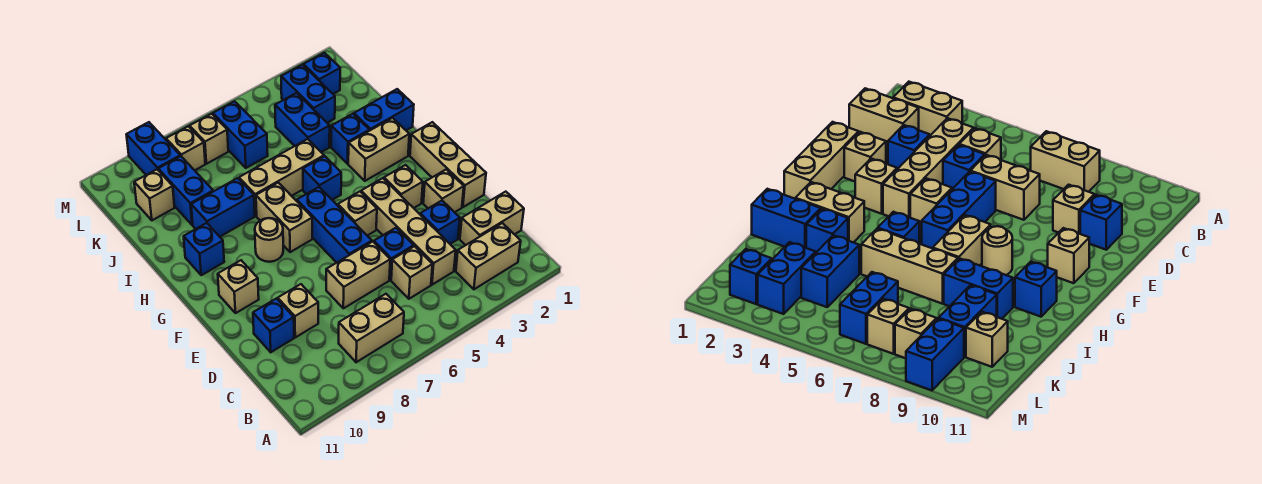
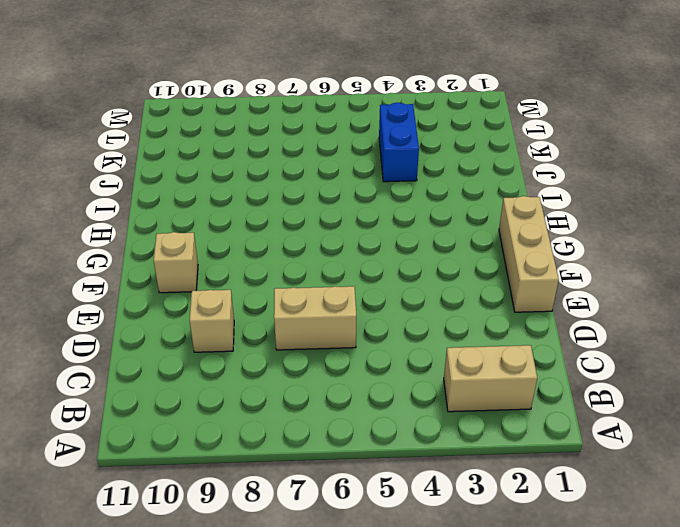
none -> tan 1x2 brick [339,294,404,362]
none -> tan 1x2 brick [460,192,524,245]
none -> tan 1x4 brick [361,178,456,285]
none -> tan 1x1 brick [391,246,432,299]

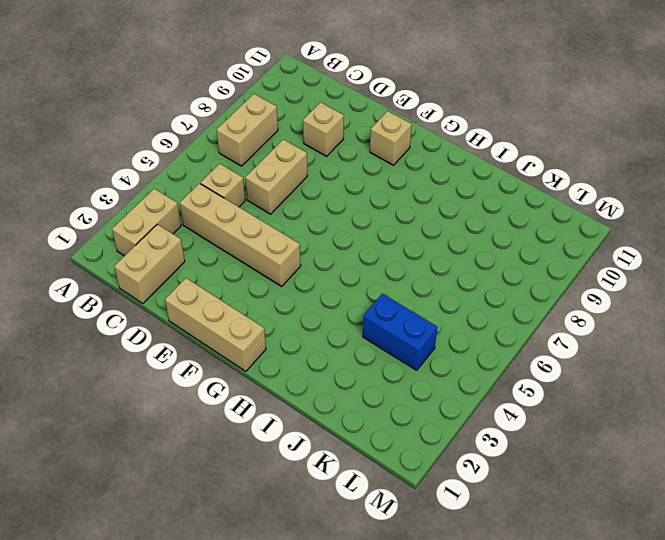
none -> blue 1x1 brick [420,201,460,244]
none -> blue 1x1 brick [374,228,414,280]
none -> blue 1x1 brick [253,299,294,352]
none -> tan 1x1 brick [423,169,464,212]

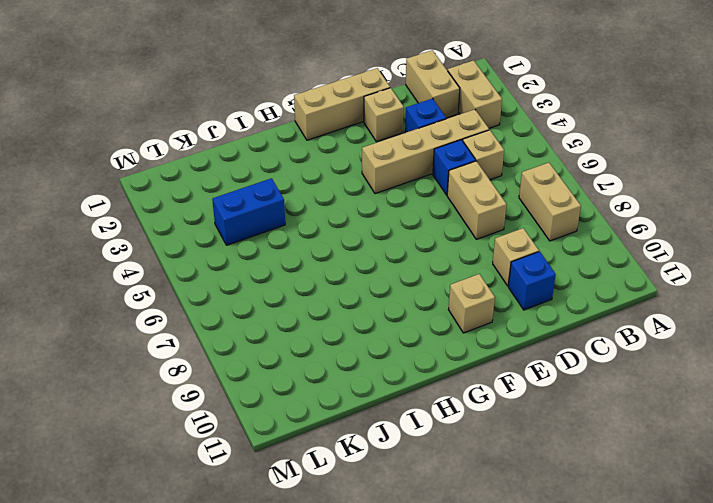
none -> blue 1x3 brick [297,187,372,263]
none -> tan 1x1 brick [384,165,423,208]
none -> tan 1x1 brick [338,192,377,236]
none -> tan 1x2 brick [256,183,312,252]

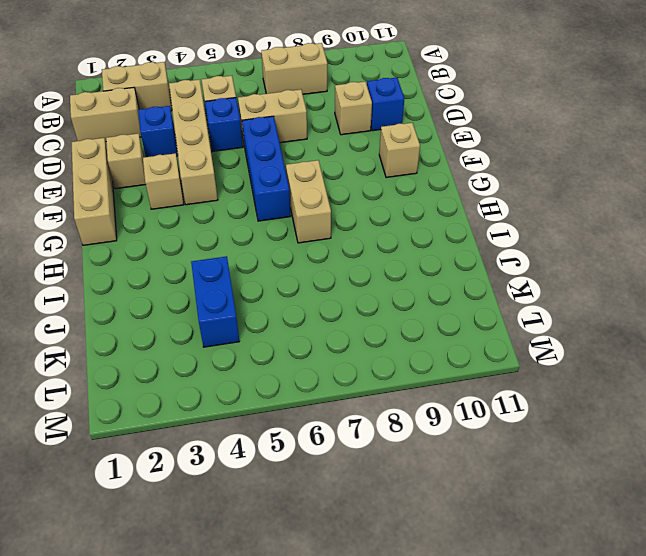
none -> tan 1x1 brick [338,192,377,236]
none -> tan 1x1 round brick [255,218,283,262]
none -> tan 1x2 brick [348,118,409,181]
none -> blue 1x1 brick [303,156,341,200]

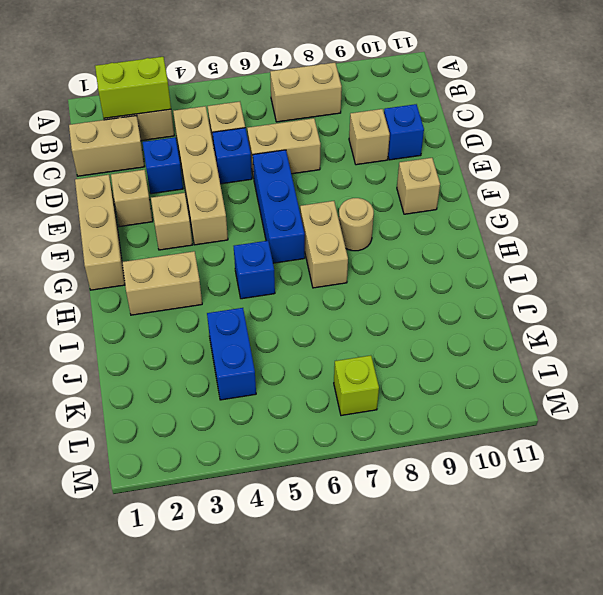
lime 1x2 brick [95,57,171,118] -> none
lime 1x1 brick [334,355,379,416] -> tan 1x1 brick [190,114,228,164]
none -> tan 1x1 brick [338,192,377,236]
none -> blue 1x1 brick [184,223,224,275]
none -> blue 1x2 brick [354,89,414,131]
none -> blue 1x1 brick [331,114,369,164]

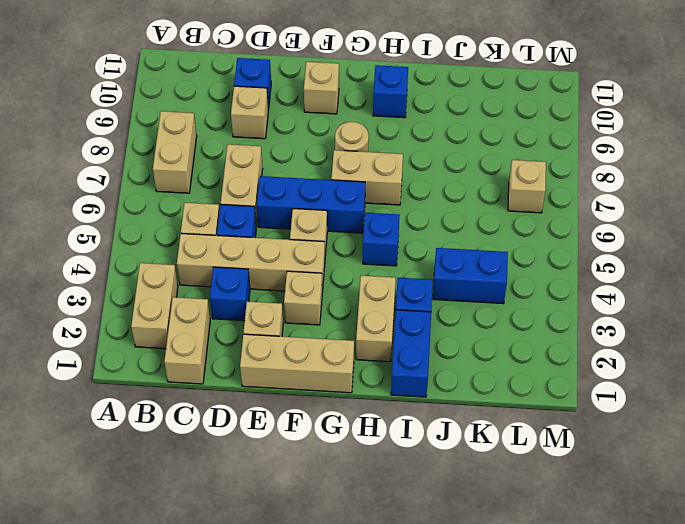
none -> tan 1x3 brick [239,139,324,216]
none -> blue 1x2 brick [191,178,255,237]
none -> blue 1x2 brick [158,156,213,225]
none -> blue 1x2 brick [281,65,335,123]

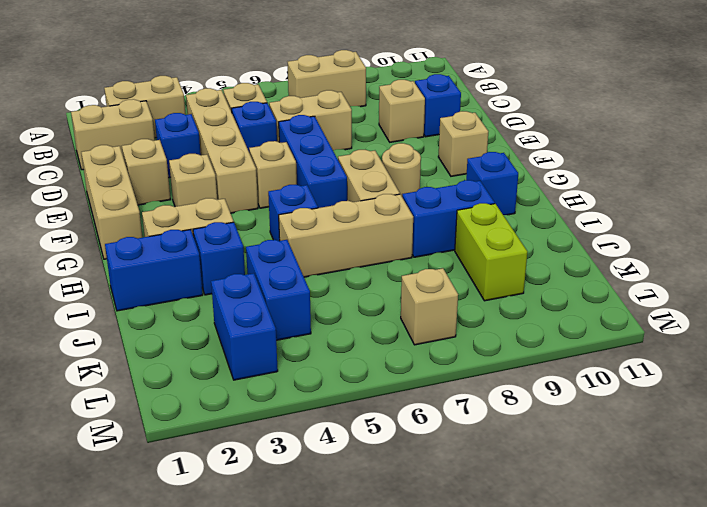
lime 1x2 brick [455,203,527,301] -> blue 1x2 brick [158,156,213,225]
none -> blue 1x2 brick [213,101,268,168]
none -> tan 1x1 brick [134,169,175,220]
none -> blue 1x1 brick [303,53,340,94]
none -> tan 1x1 brick [166,126,205,170]

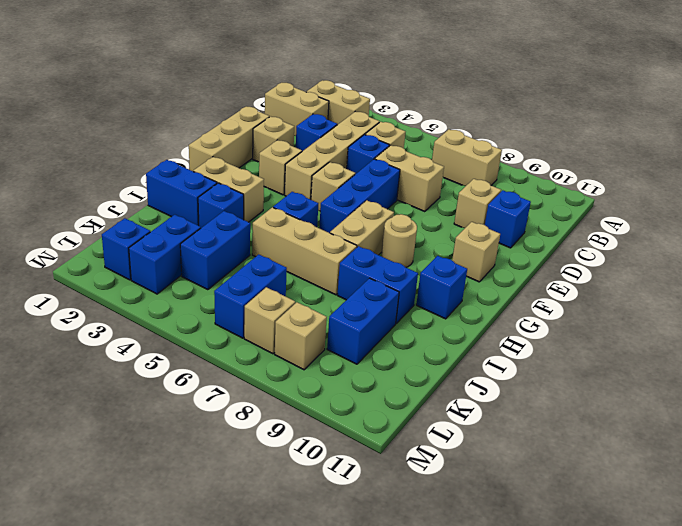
none -> tan 1x1 brick [134,169,175,220]
none -> blue 1x2 brick [126,122,180,175]

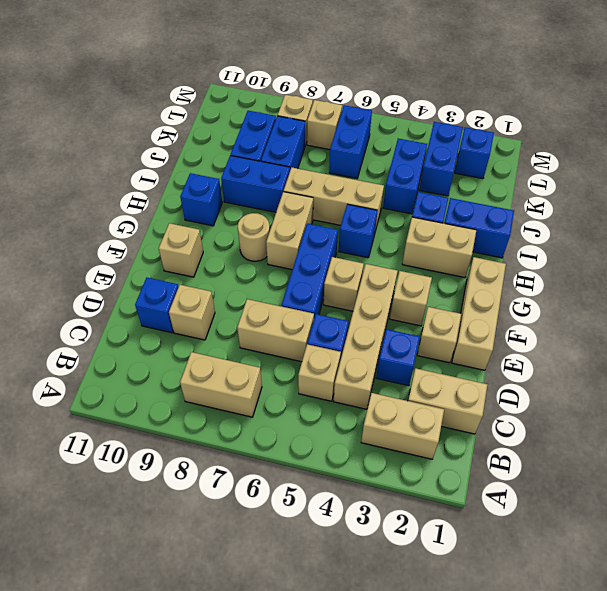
blue 1x2 brick [261,116,305,170] -> blue 1x2 brick moved to [126,122,180,175]
none -> tan 1x1 brick [134,169,175,220]

